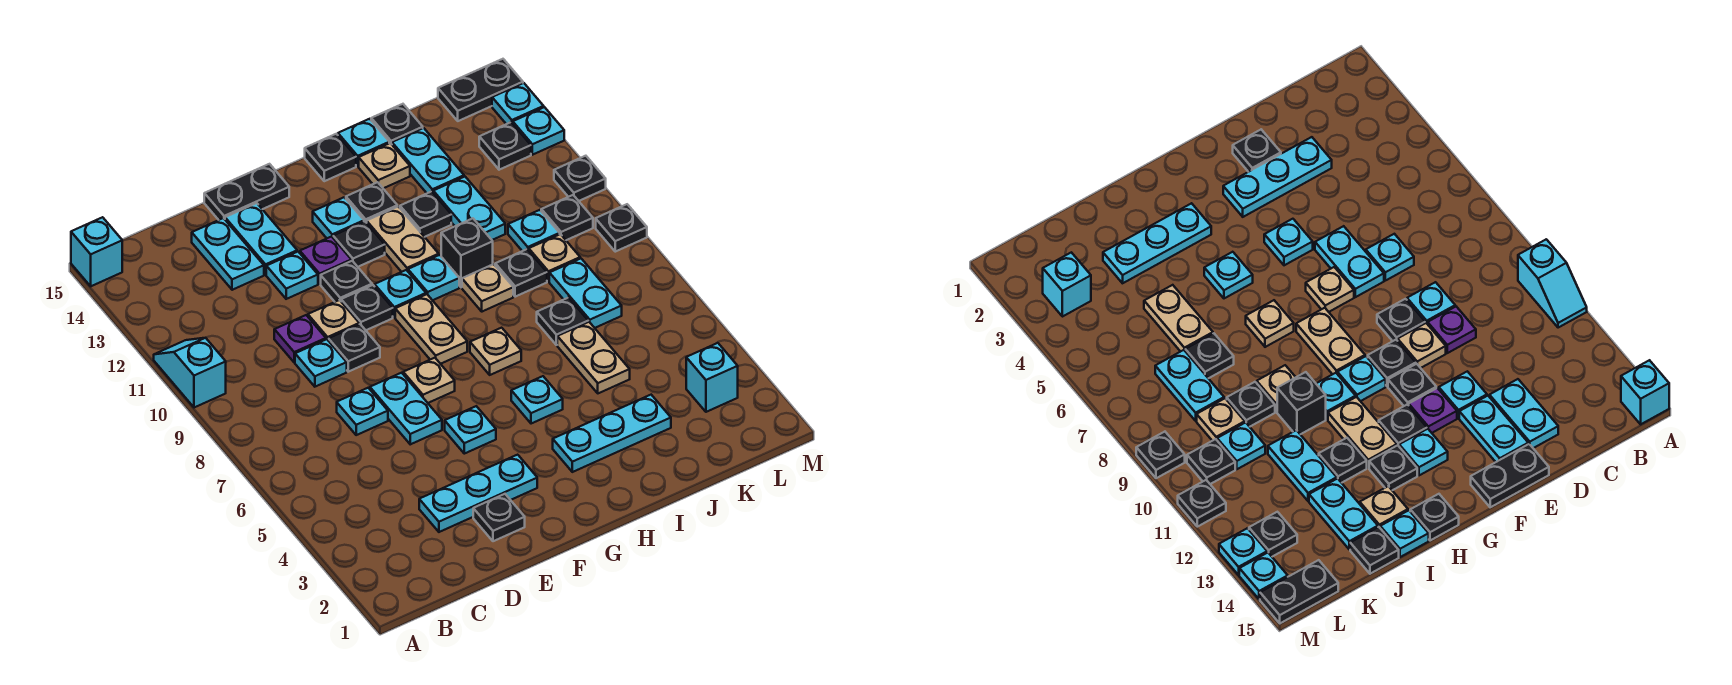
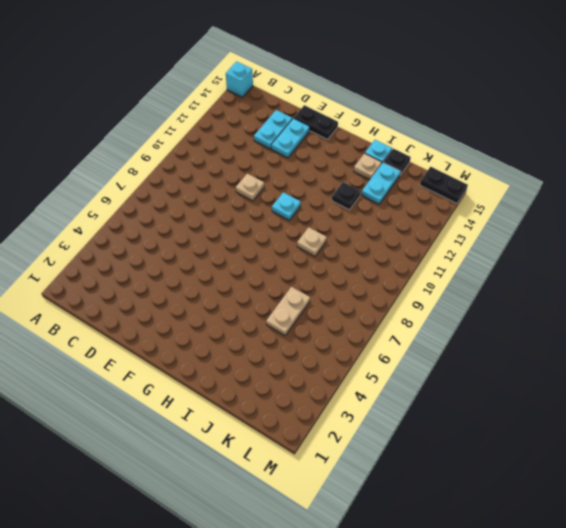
none -> cyan 1x2 slope [154,338,226,408]
none -> cyan 1x3 plate [419,455,537,532]
none -> cyan 1x1 plate [337,388,388,435]
none -> cyan 1x1 plate [295,339,347,387]

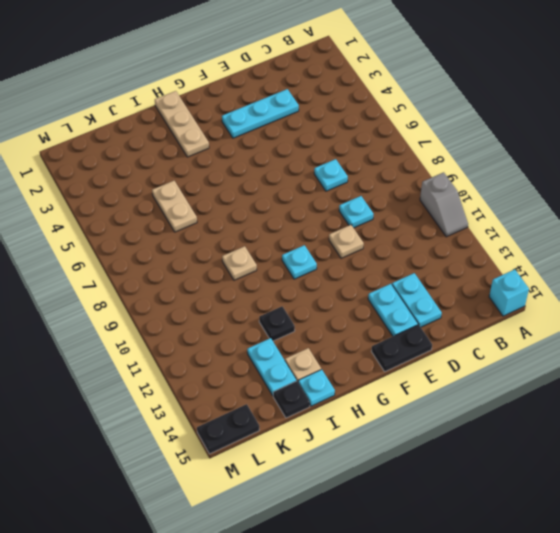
grey 1x2 slope [420,172,468,237] -> cyan 1x2 slope [154,338,226,408]
tan 1x3 plate [155,91,209,157] -> cyan 1x3 plate [553,395,671,472]
none -> purple 1x1 plate [274,315,326,362]
none -> black 1x1 plate [473,494,525,541]
none -> cyan 1x2 plate [370,373,442,444]
none -> black 1x1 plate [329,324,380,372]

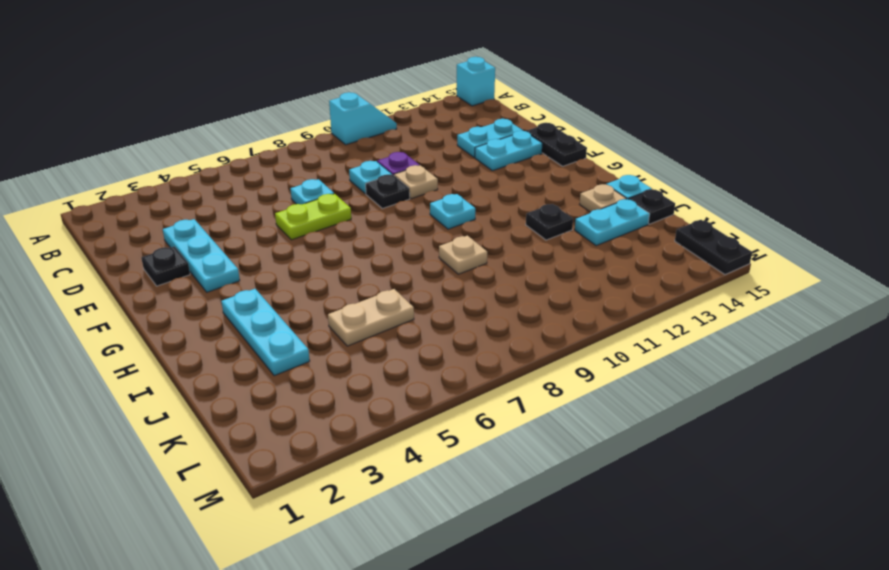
lime 1x2 plate [275,194,351,240] -> cyan 1x2 plate [370,373,442,444]
none -> cyan 1x1 plate [266,252,318,299]
none -> cyan 1x1 plate [445,406,496,454]
none -> tan 1x1 plate [403,358,455,403]
none -> black 1x1 plate [341,285,393,330]

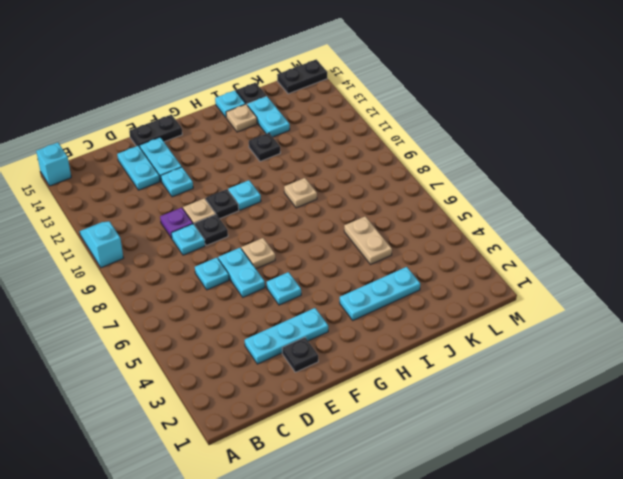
none -> black 1x1 plate [321,261,372,302]
none -> purple 1x1 plate [300,237,351,284]
none -> tan 1x2 plate [395,294,467,364]
none -> black 1x1 plate [333,222,385,267]

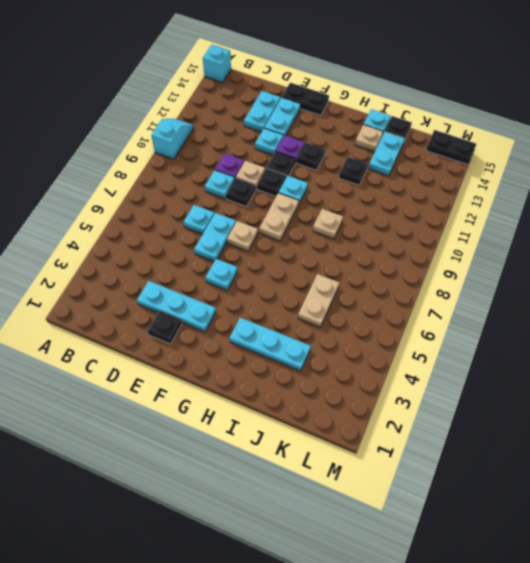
none -> cyan 1x1 plate [313,197,364,238]
none -> cyan 1x1 plate [511,376,563,424]
none -> tan 1x1 plate [470,328,521,375]
none -> cyan 1x1 plate [408,255,459,300]

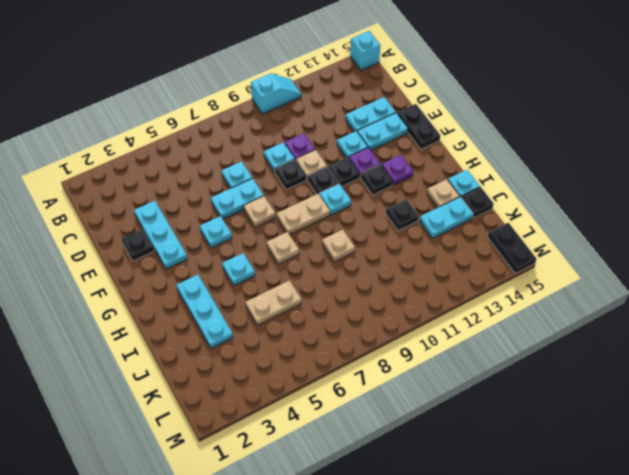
purple 1x1 plate [382,155,413,185] -> cyan 1x1 plate [313,197,364,238]
none -> cyan 1x1 plate [408,255,459,300]
none -> tan 1x2 plate [367,207,439,272]
none -> black 1x1 plate [346,182,397,223]
none -> black 1x1 plate [305,134,356,181]

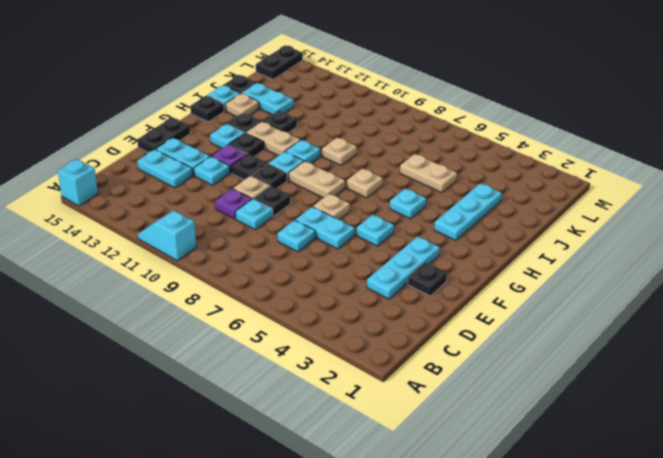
none -> black 1x1 brick [441,218,493,287]
none -> black 1x1 plate [537,298,588,345]
none -> black 1x1 plate [495,249,547,297]
none -> cyan 1x2 plate [433,177,505,240]

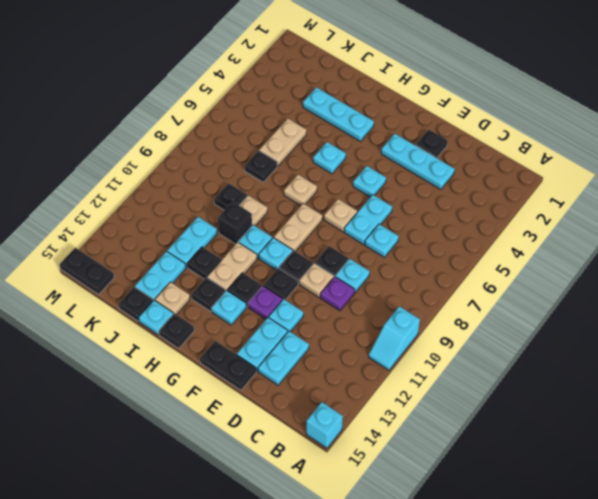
none -> cyan 1x2 plate [549,258,622,328]
none -> tan 1x1 plate [529,234,580,282]
none -> cyan 1x1 plate [508,210,560,251]
none -> cyan 1x1 brick [686,343,738,412]

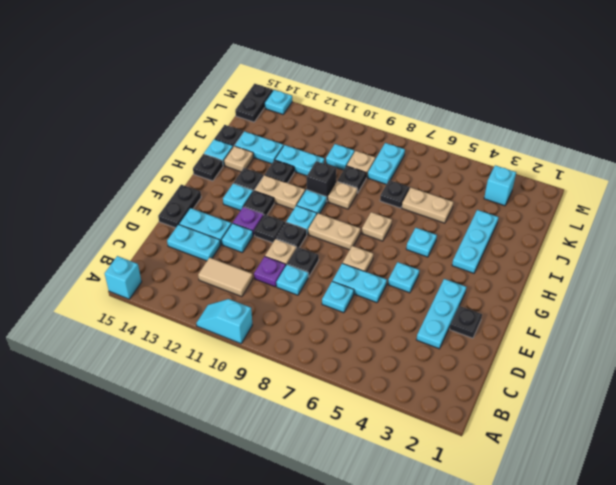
tan 1x2 tile [198,258,253,297] -> none
cyan 1x2 plate [368,143,405,184] -> cyan 1x2 plate turned to [549,258,622,328]
none -> black 1x1 plate [541,195,593,240]
none -> black 1x1 plate [479,122,531,170]
none -> black 1x1 plate [596,204,647,252]
none -> black 1x1 plate [554,156,606,201]

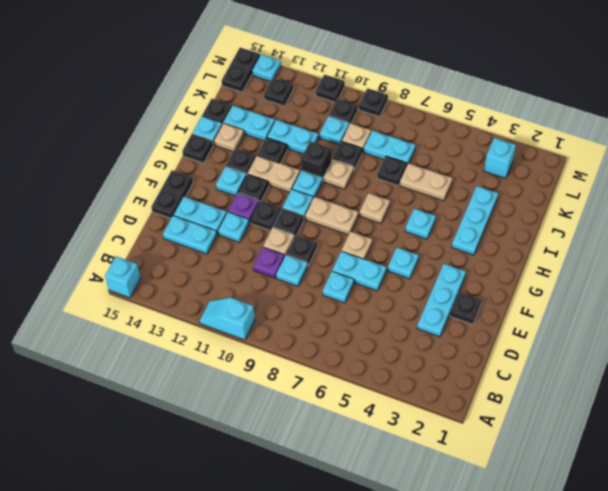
none -> cyan 1x1 plate [513,107,564,155]

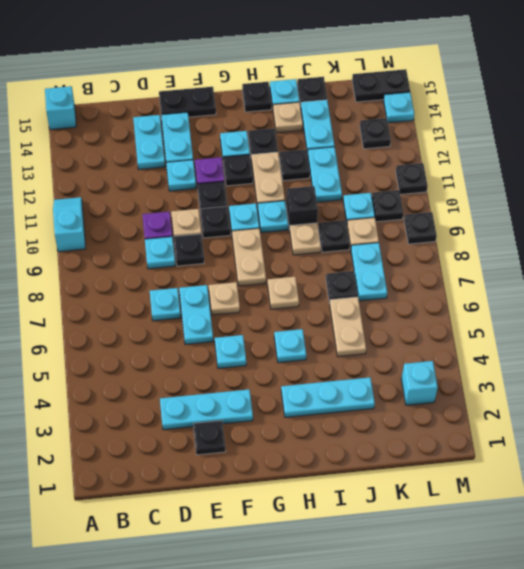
none -> cyan 1x1 plate [513,107,564,155]

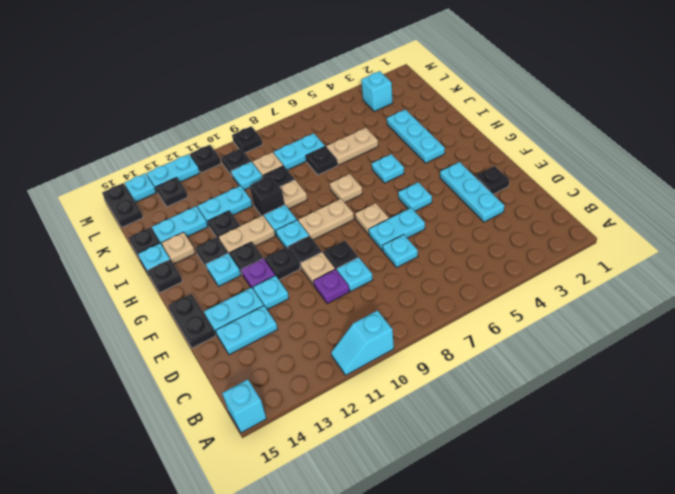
cyan 1x2 plate [147,154,200,191] -> cyan 1x1 plate [513,107,564,155]

